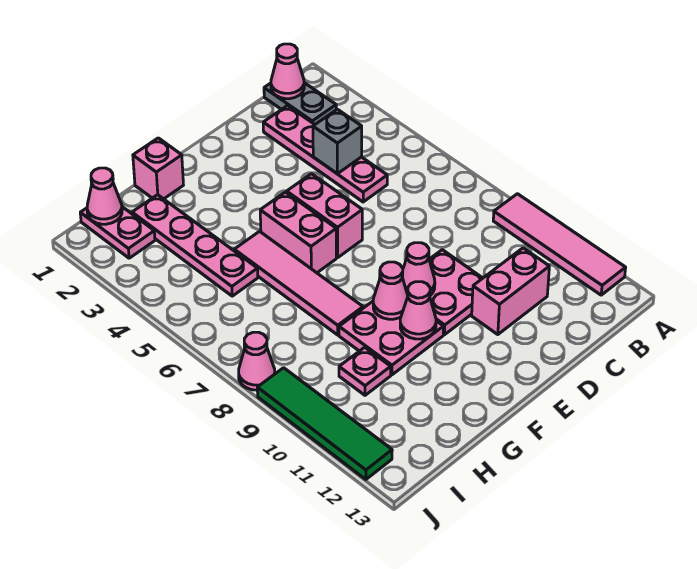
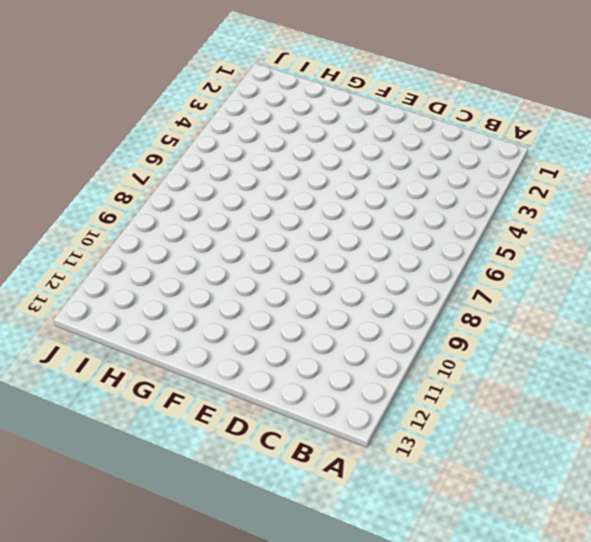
none -> pink 1x4 tile [493,194,626,295]
none -> grey 1x2 plate [264,83,336,124]
none -> pink 1x4 plate [263,106,387,202]

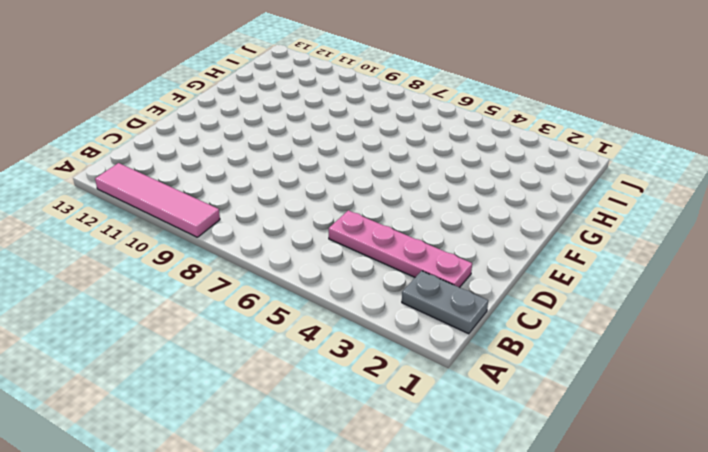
none -> pink 1x2 brick [472,248,549,335]
none -> pink 2x2 plate [429,250,483,335]
none -> pink 1x2 brick [287,174,362,258]

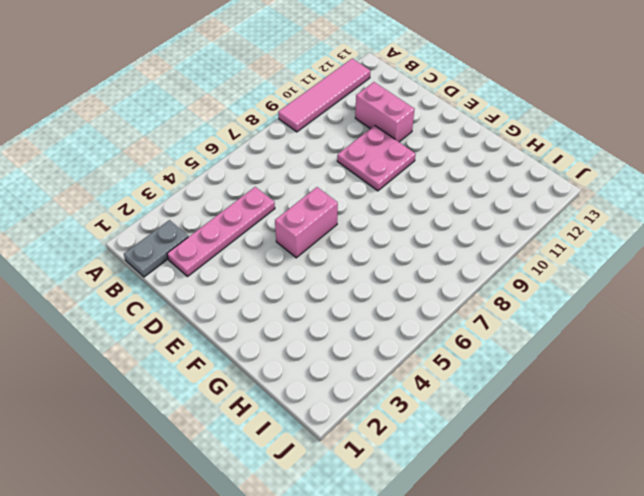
none -> pink 1x2 brick [260,192,336,273]
none -> pink 2x2 plate [339,301,444,375]
none -> pink 1x1 brick [133,138,183,199]

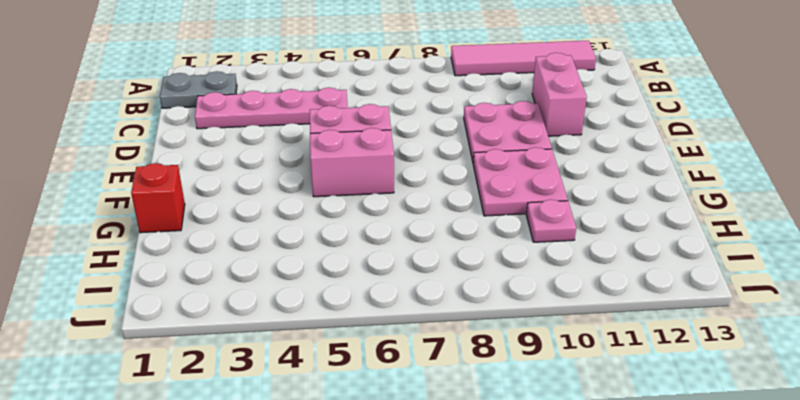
red 1x1 brick [131,163,185,233] -> pink 1x1 brick [133,138,183,199]
none -> pink 1x4 tile [234,231,363,335]
none -> pink 1x4 plate [132,195,258,296]
none -> pink 1x2 plate [80,207,155,258]

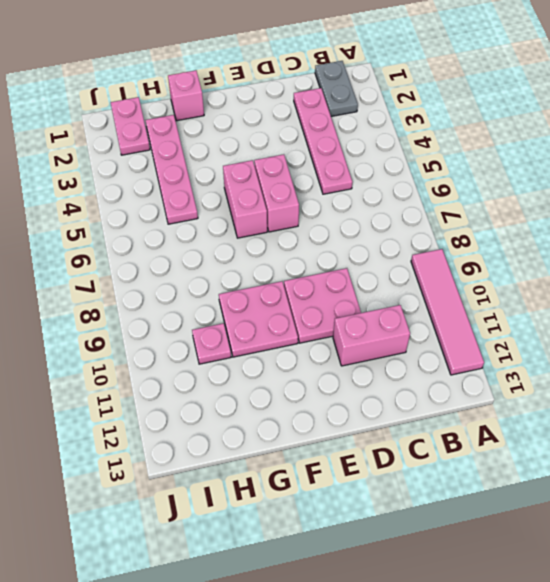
none -> pink 1x4 tile [234,231,363,335]
none -> pink 1x1 cone [239,332,275,390]
none -> green 1x4 tile [257,368,392,479]

